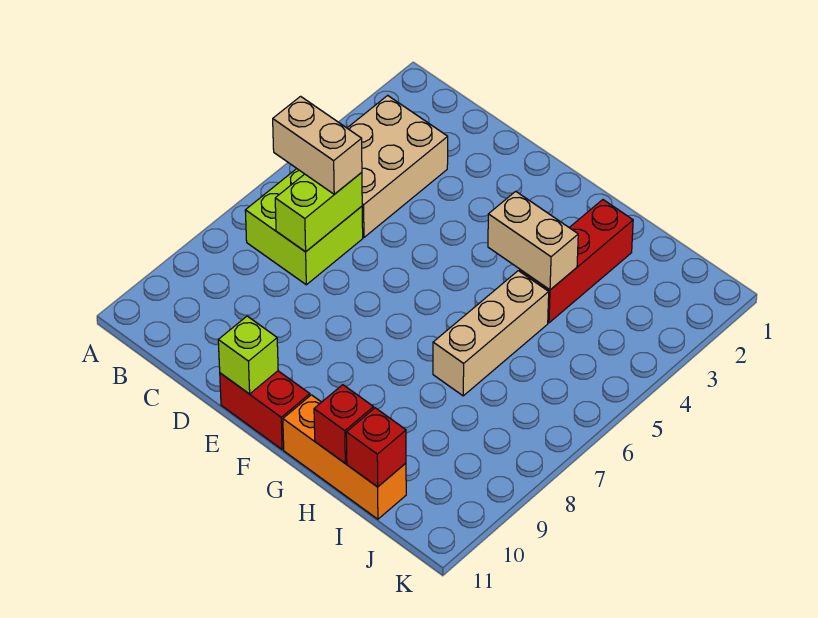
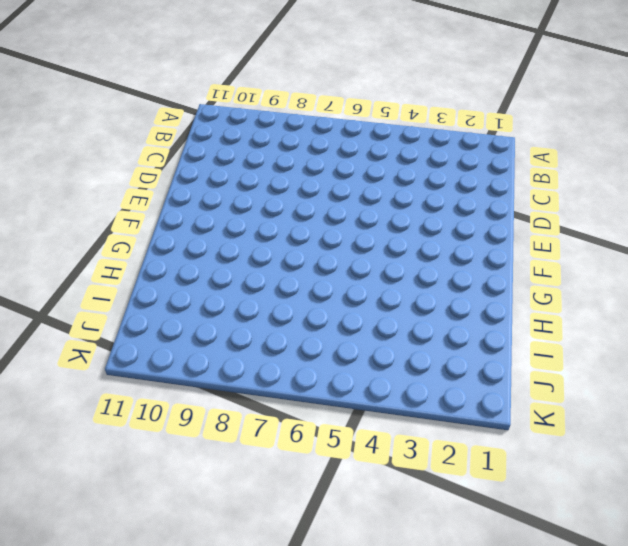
none -> tan 2x3 brick [347,95,448,237]
none -> lime 2x2 brick [245,169,363,285]
none -> red 1x2 brick [220,371,310,449]

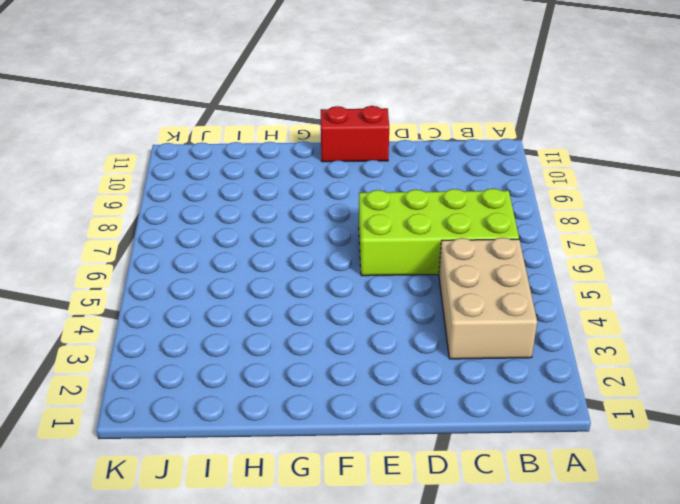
lime 2x4 brick [359,188,519,276] -> lime 2x2 brick [245,169,363,285]
none -> orange 1x3 brick [283,395,406,519]
none -> red 1x3 brick [520,200,633,323]
none -> tan 1x3 brick [433,271,549,396]

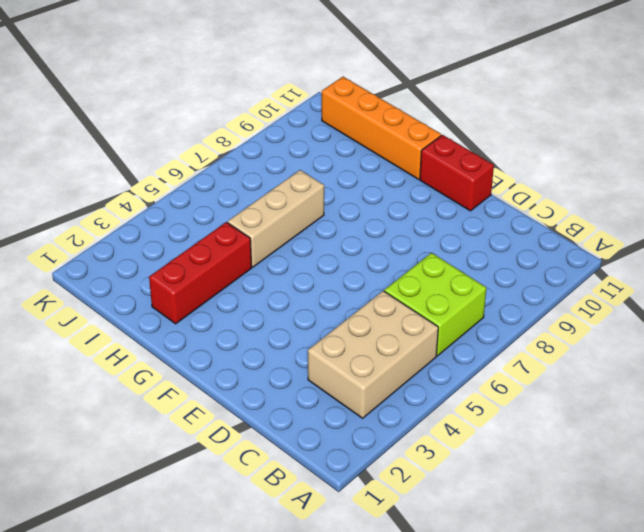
orange 1x4 brick [322,77,441,179] -> orange 1x3 brick [283,395,406,519]
none -> lime 1x2 brick [275,172,362,252]
none -> lime 1x1 brick [218,316,278,394]
none -> tan 1x2 brick [488,191,578,290]

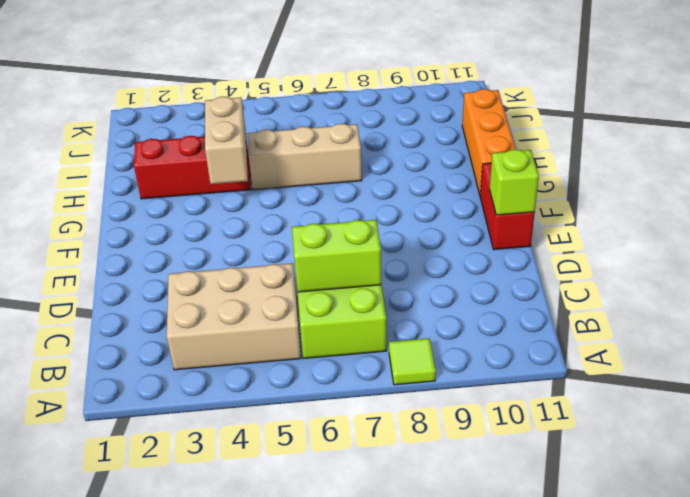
lime 1x1 tile [389,338,436,385] -> none
none -> red 1x1 brick [314,385,374,463]
none -> red 1x1 brick [346,408,406,487]
none -> tan 1x2 brick [273,96,362,194]

